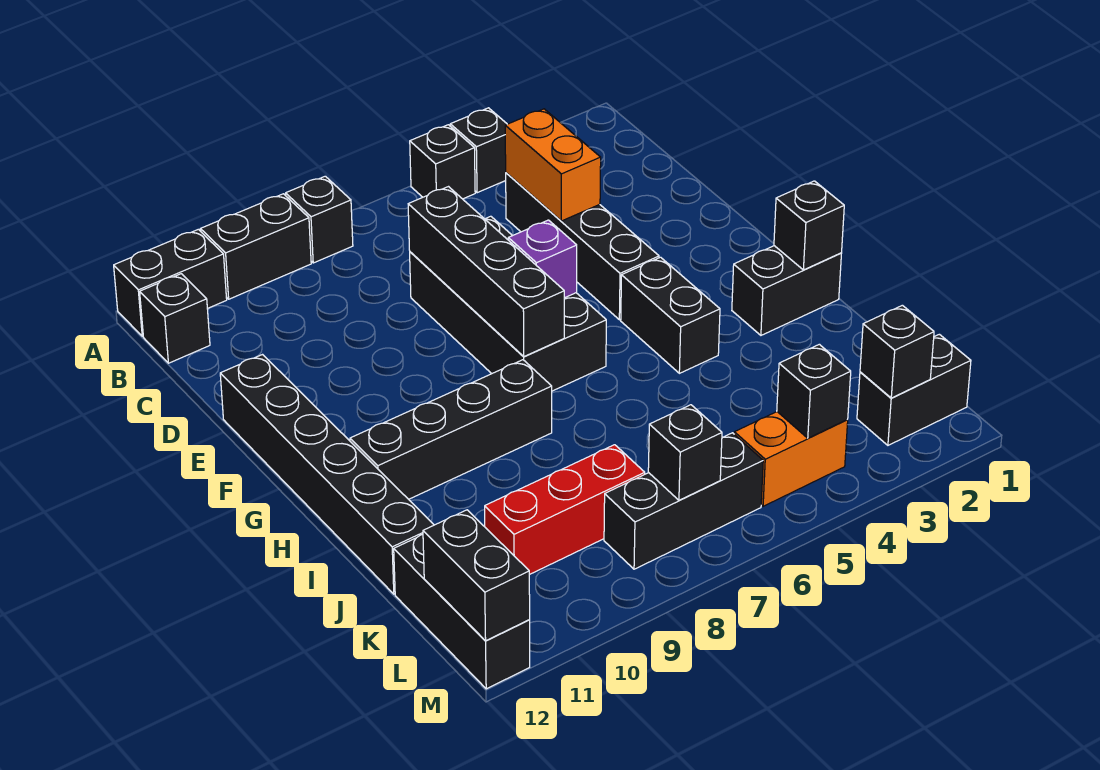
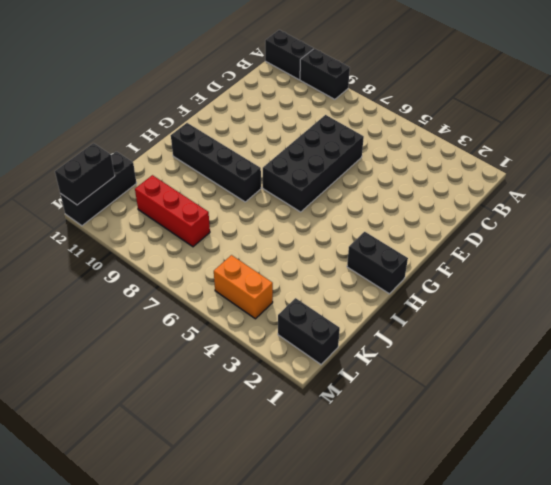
none -> black 1x1 brick [450,108,507,193]
none -> black 1x1 brick [410,125,475,199]
none -> black 1x1 brick [286,176,353,263]

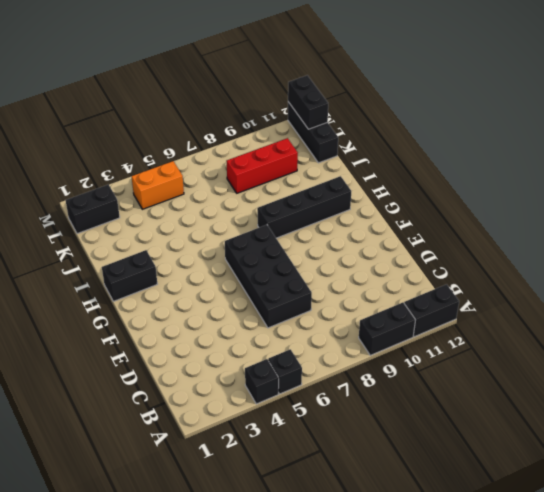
none -> black 1x1 brick [286,176,353,263]
none -> black 1x1 brick [140,274,210,363]
none -> black 1x4 brick [506,173,659,320]

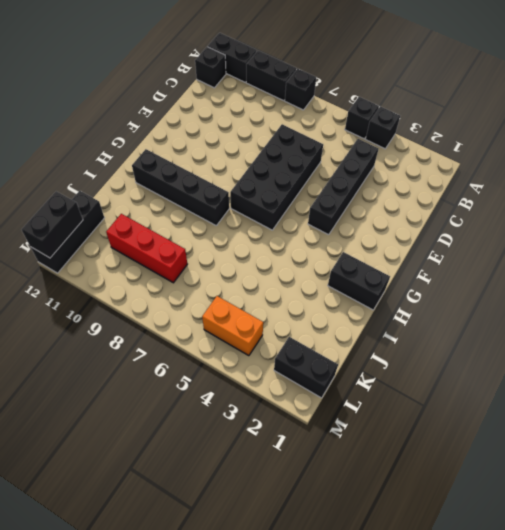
none -> black 1x6 brick [220,355,434,594]
none -> black 1x2 brick [621,257,720,373]
none -> black 1x3 brick [604,433,763,569]

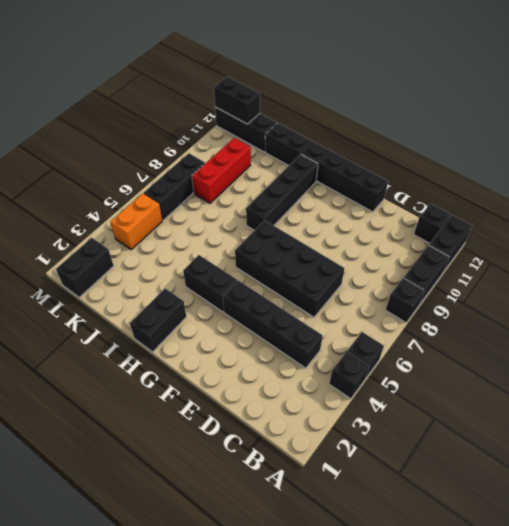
none -> orange 1x2 brick [505,109,601,221]
none -> black 1x4 brick [408,187,564,357]
none -> purple 1x1 brick [508,220,577,298]

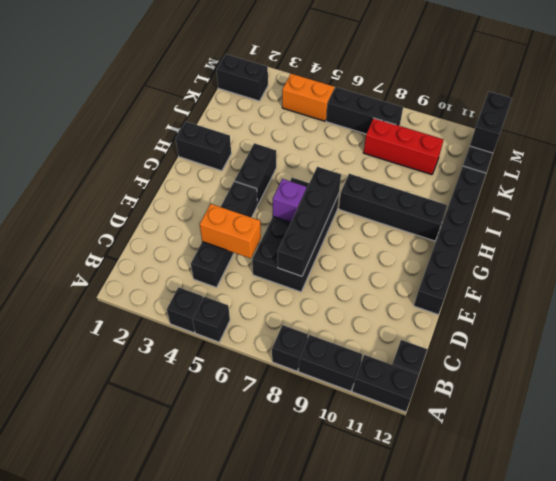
orange 1x2 brick [200,204,261,258] -> orange 1x2 brick turned to [505,109,601,221]
none -> black 1x1 brick [774,181,844,270]
none -> black 1x1 brick [860,305,934,398]
none -> black 1x1 brick [777,344,851,438]

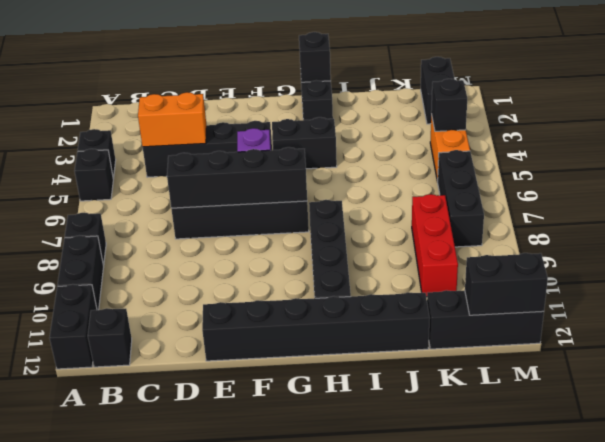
none -> black 1x1 brick [860,305,934,398]
none -> black 1x1 brick [648,405,722,500]

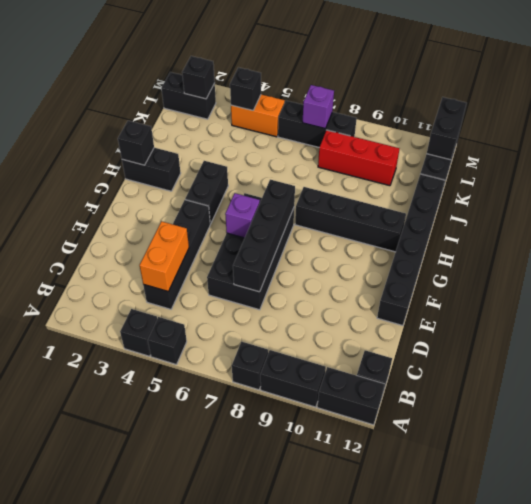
purple 1x1 brick [302,85,334,129] -> black 1x1 brick [648,405,722,500]

